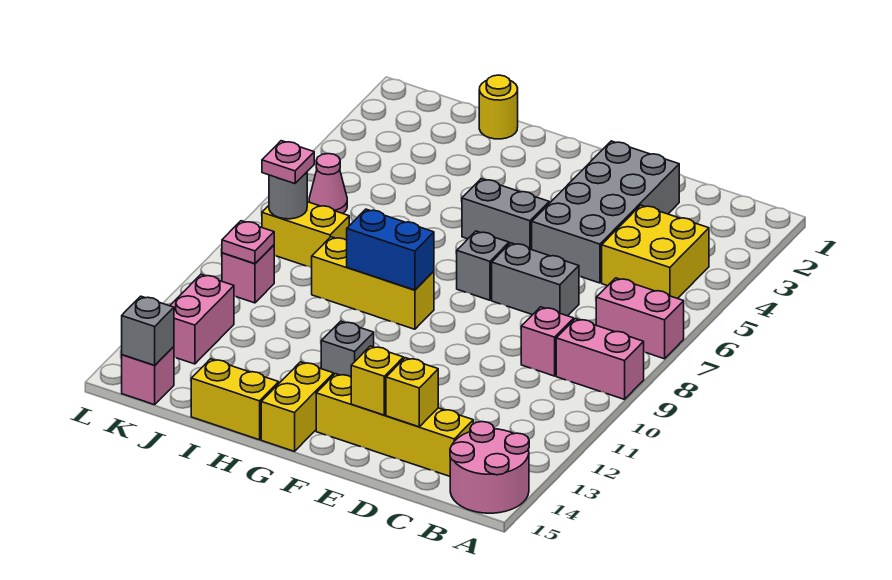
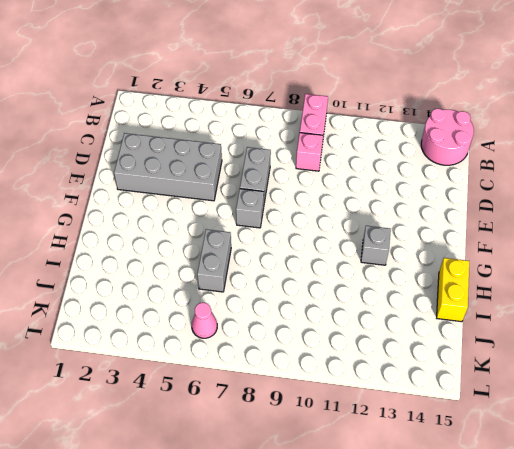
grey 1x2 brick [197,229,231,292] -> grey 1x2 brick moved to [462,179,549,250]
none -> pink 1x2 brick [596,278,684,359]
none -> yellow 2x2 brick [602,205,709,299]
none -> yellow 1x4 brick [316,374,473,476]

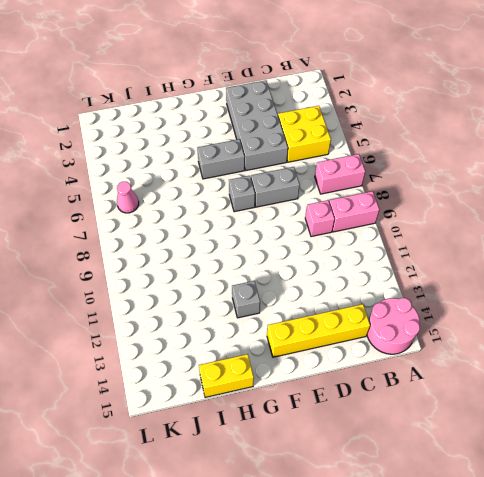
none -> yellow 1x3 brick [312,237,434,329]
none -> yellow 1x2 brick [261,362,334,451]
none -> yellow 1x1 round brick [479,75,518,139]

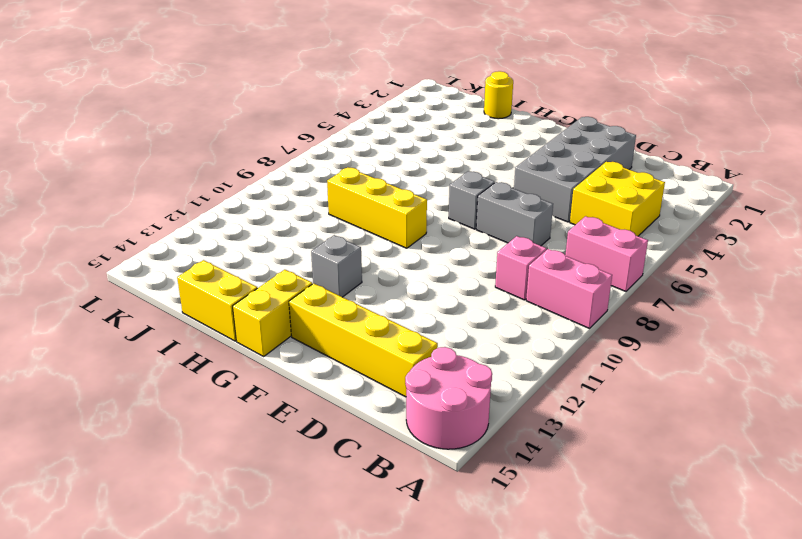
none -> grey 1x2 brick [462,179,549,250]
none -> yellow 1x2 brick [262,202,349,268]
none -> pink 1x1 cone [309,154,347,213]

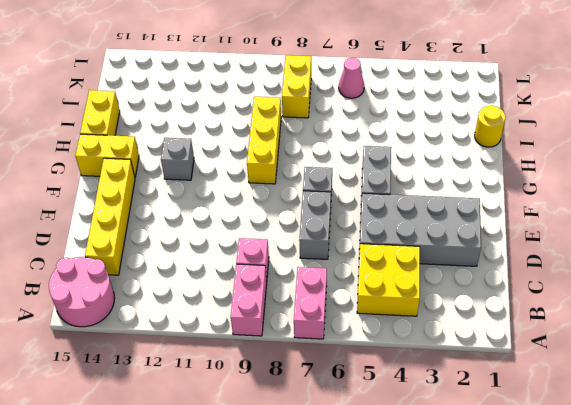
none -> pink 1x1 brick [222,245,274,303]
none -> pink 1x2 brick [170,275,234,364]
none -> pink 1x1 brick [122,347,174,405]

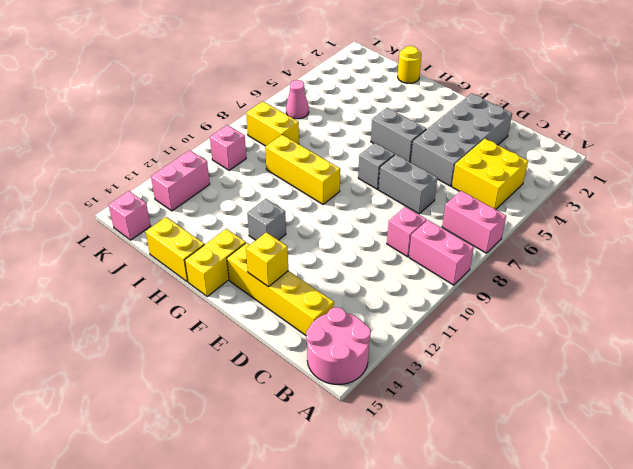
none -> yellow 1x1 brick [386,358,438,427]
none -> blue 1x2 brick [347,209,434,290]
none -> grey 1x1 round brick [269,172,307,219]

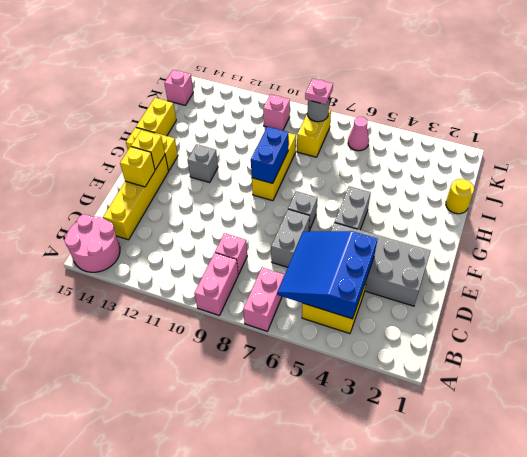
blue 3x3 slope [277,231,377,319] -> none
yellow 1x1 brick [131,130,165,170] -> yellow 1x1 brick moved to [386,358,438,427]
none -> pink 1x2 brick [170,275,234,364]
none -> pink 1x1 plate [222,221,274,264]
none -> grey 1x1 brick [122,296,174,365]

